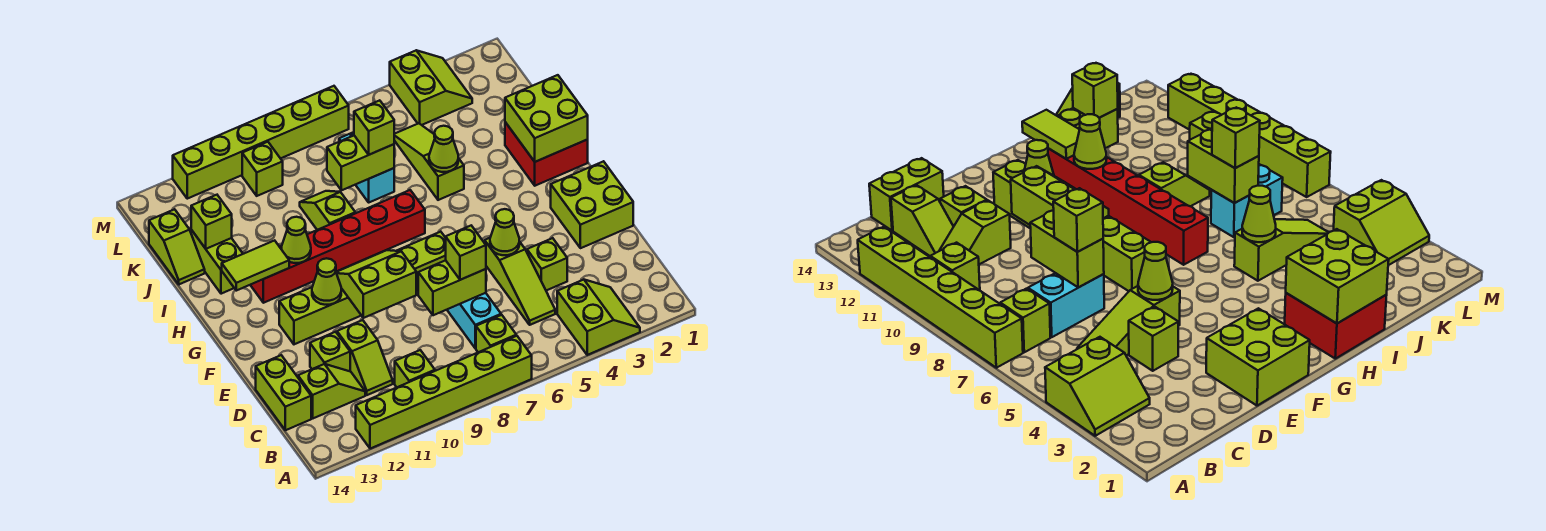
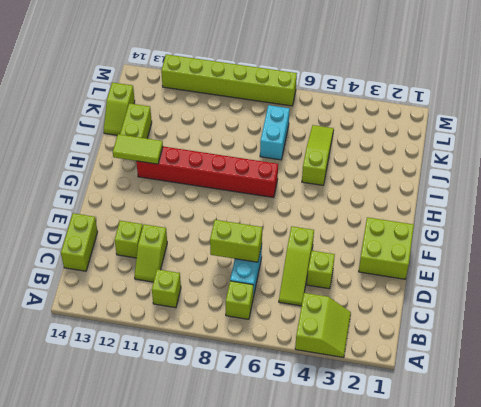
none -> lime 1x6 brick [356,336,532,449]
none -> lime 1x2 slope [298,364,365,418]
none -> lime 1x6 brick [279,232,446,344]
none -> red 2x2 brick [505,122,588,186]

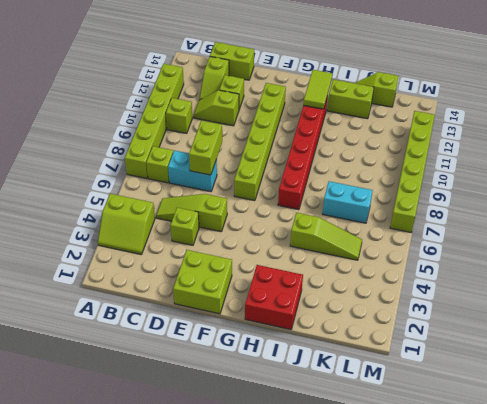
none -> lime 1x2 slope [300,191,355,230]
none -> lime 2x2 slope [390,50,472,125]
none -> lime 1x1 brick [242,142,283,196]
none -> lime 1x1 cone [490,209,519,255]

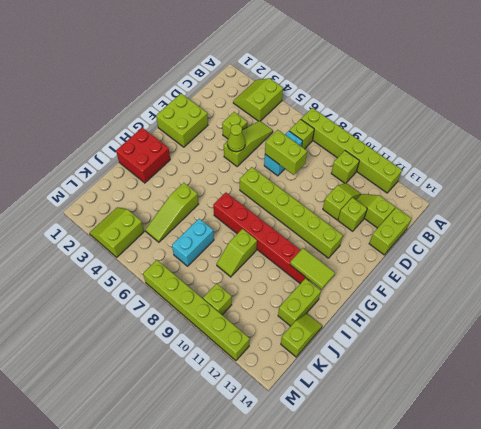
none -> lime 2x2 slope [336,250,416,318]
none -> lime 1x1 cone [312,258,341,305]
none -> lime 2x2 brick [505,75,588,162]
none -> lime 1x1 cone [282,217,311,263]

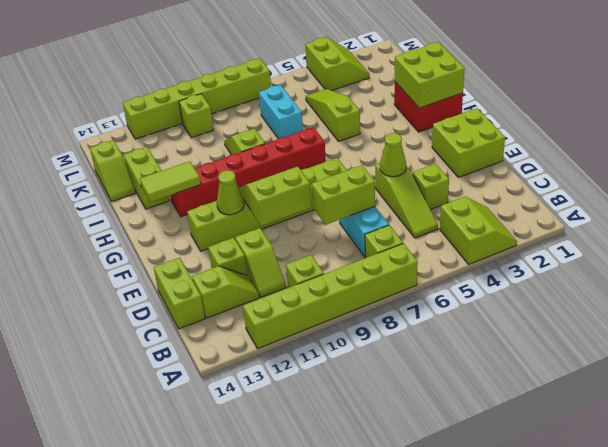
none -> lime 1x1 cone [282,217,311,263]
none -> lime 1x1 cone [429,126,458,172]
none -> lime 1x2 brick [327,136,394,190]
none -> lime 1x1 brick [191,195,232,249]

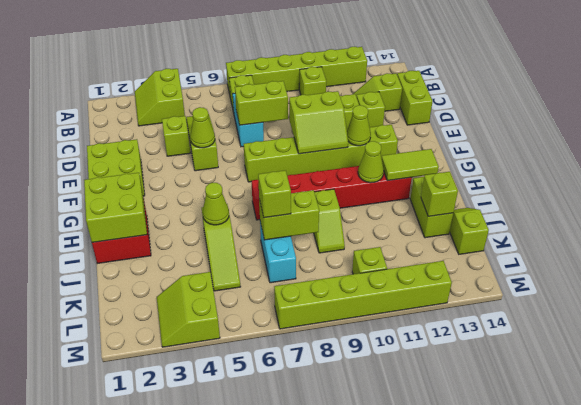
none -> lime 1x1 brick [446,226,486,280]

